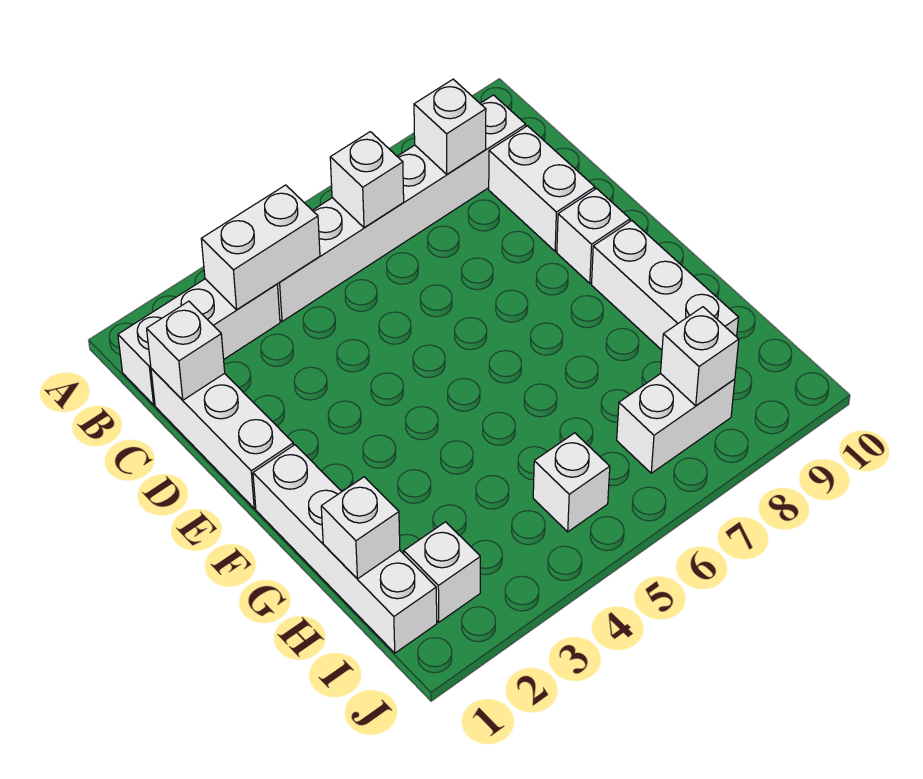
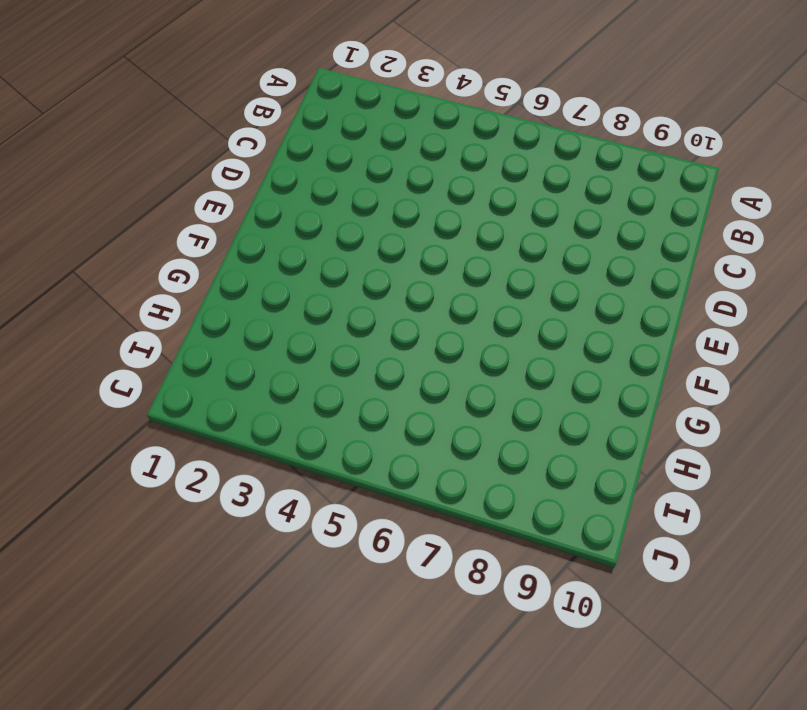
none -> white 1x3 brick [118,279,280,405]
none -> white 1x6 brick [278,95,526,322]
none -> white 1x3 brick [151,368,294,508]

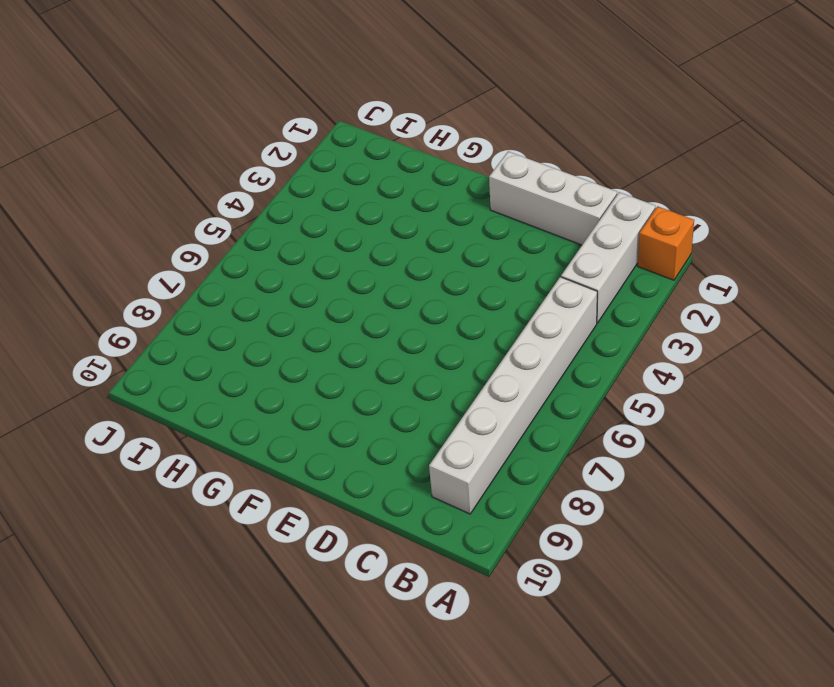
orange 1x1 brick [638,206,694,280] -> none
none -> white 1x2 brick [489,126,595,251]
none -> white 1x1 brick [557,189,630,283]
none -> white 1x4 brick [253,445,437,653]

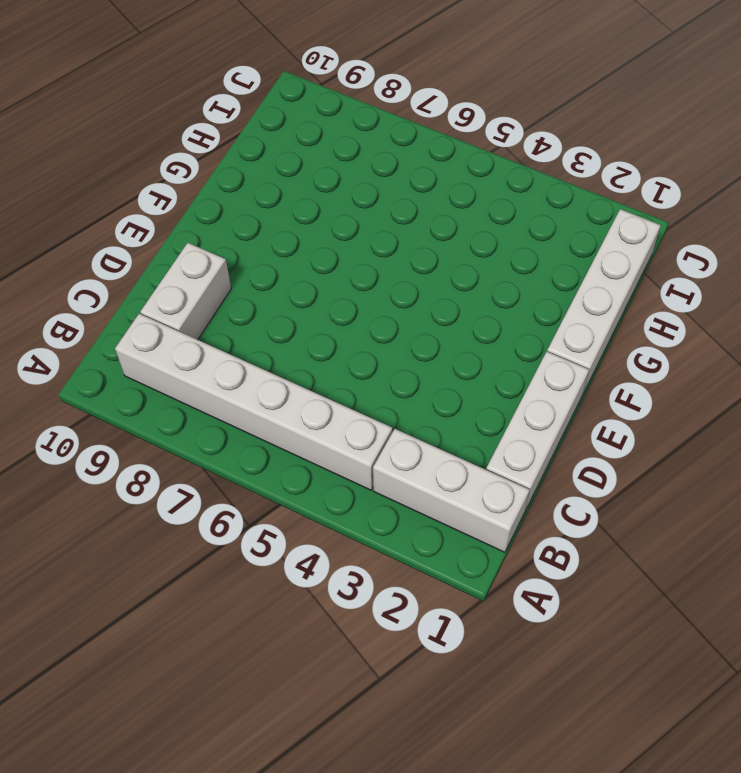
none -> white 1x1 brick [557,189,630,283]
none -> white 1x3 brick [592,221,739,350]
none -> white 1x1 brick [404,522,480,622]

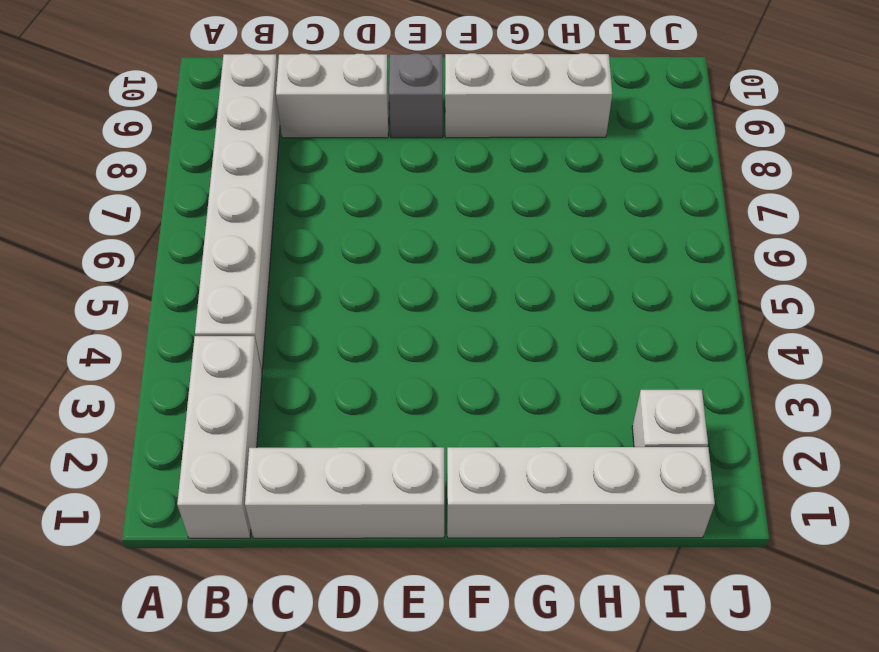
grey 1x1 brick [389,53,443,138] -> white 1x1 brick [557,189,630,283]
none -> white 1x1 brick [533,433,610,532]
none -> white 1x2 brick [617,374,735,473]
none -> white 1x2 brick [201,185,320,310]

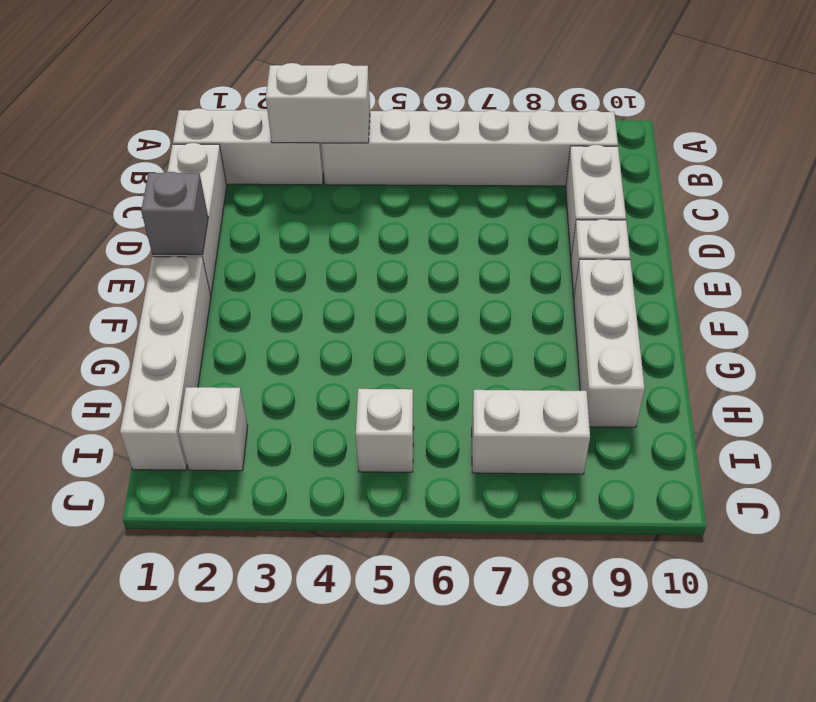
grey 1x1 brick [141,172,208,255] -> none
none -> white 1x1 brick [330,132,404,228]
none -> white 1x1 brick [414,79,486,174]
none -> white 1x1 brick [147,301,225,400]

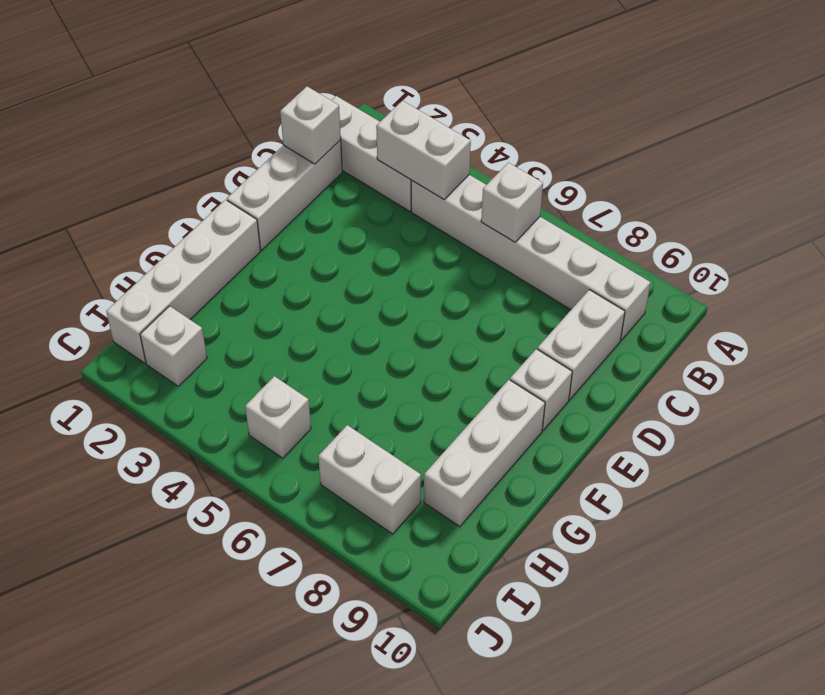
none -> white 1x1 brick [414,79,486,174]
none -> white 1x1 brick [321,477,400,579]
none -> white 1x1 brick [661,307,739,406]

